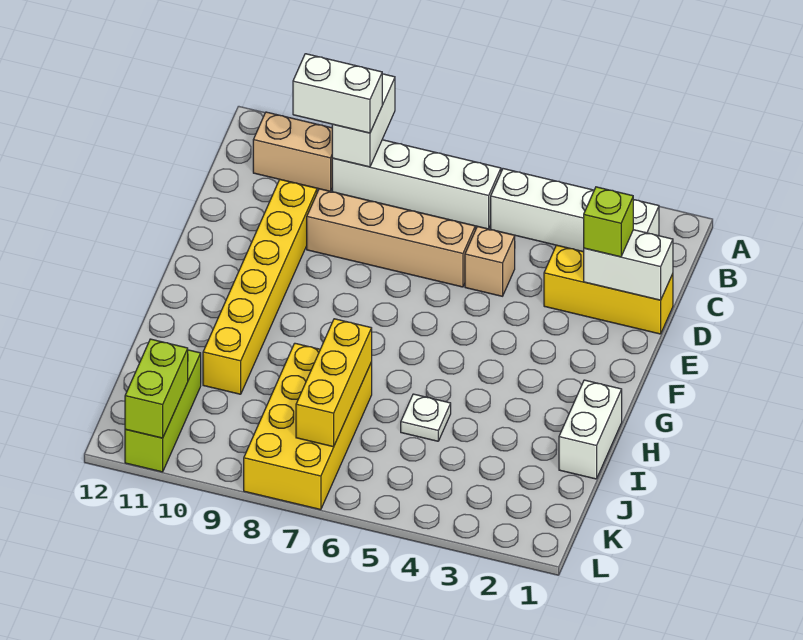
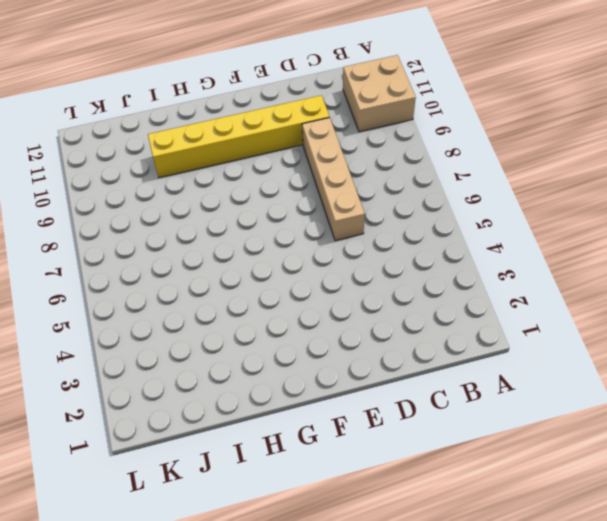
tan 2x2 brick [343,55,416,132] -> tan 1x2 brick [253,112,332,191]
none -> white 1x4 brick [491,169,659,252]
none -> white 1x4 brick [332,140,501,229]
none -> yellow 1x3 brick [544,245,673,334]

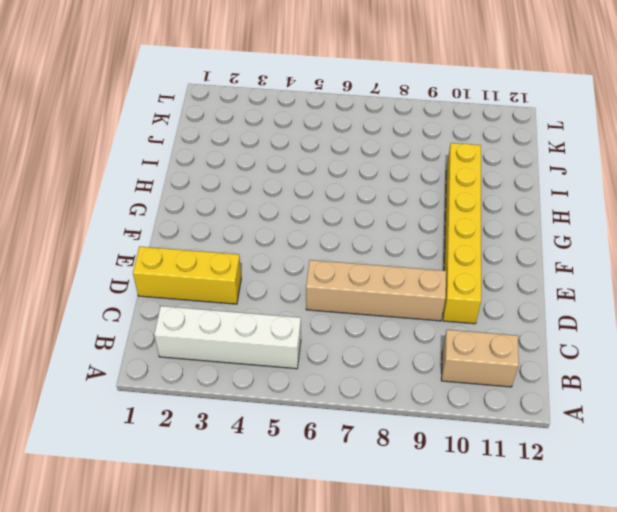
none -> white 1x4 brick [332,140,501,229]
none -> tan 1x1 brick [465,226,515,296]
none -> white 1x2 brick [559,380,622,479]

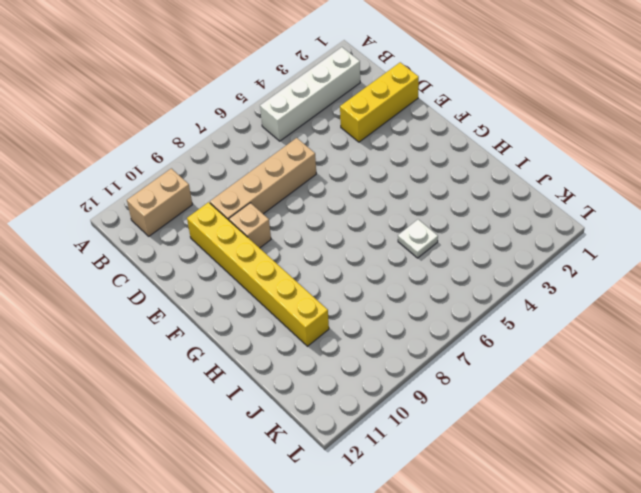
tan 1x1 brick [229,203,271,248] -> tan 1x1 brick moved to [465,226,515,296]
none -> white 1x4 brick [332,140,501,229]
none -> white 1x2 brick [559,380,622,479]
none -> yellow 2x4 brick [244,343,372,510]

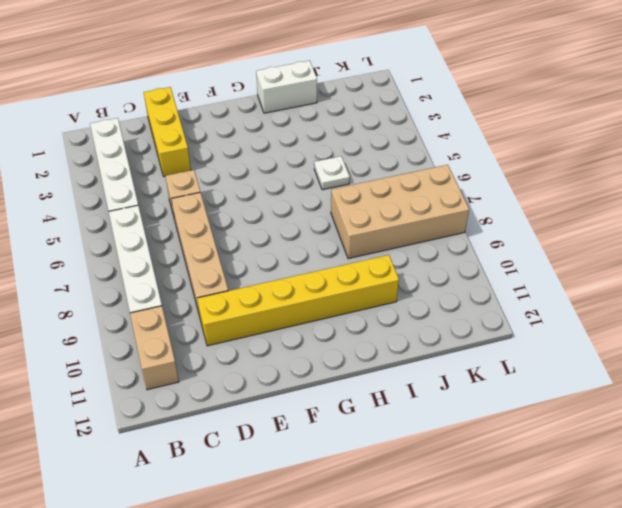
tan 2x4 brick [331,165,469,259] -> yellow 2x4 brick [244,343,372,510]
none -> lime 1x3 brick [125,350,201,472]
none -> white 1x2 brick [332,74,395,167]
none -> white 1x2 brick [584,230,673,300]

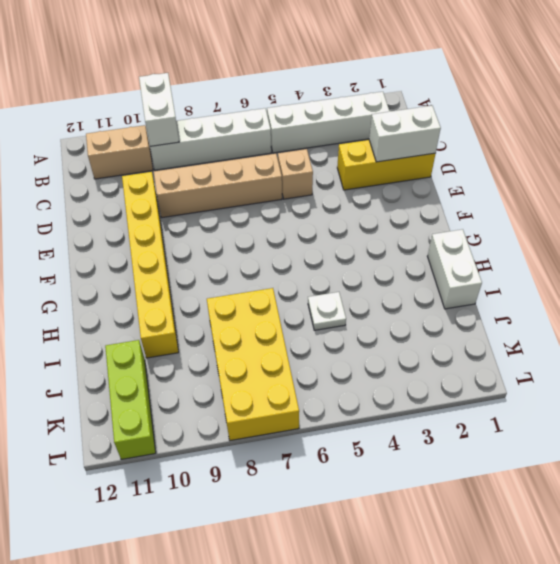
none -> yellow 1x3 brick [296,319,372,447]
none -> lime 1x2 brick [125,339,188,438]
none -> white 1x2 brick [293,54,382,133]

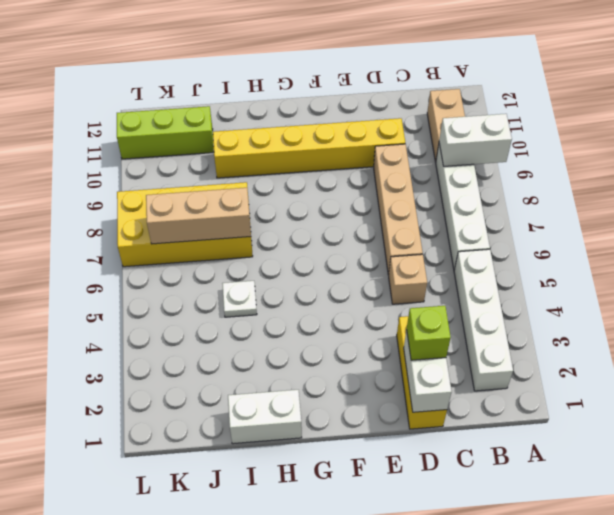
tan 1x3 brick [146,188,251,244] -> yellow 1x3 brick [296,319,372,447]
none -> lime 1x2 brick [125,339,188,438]
none -> white 1x2 brick [293,54,382,133]

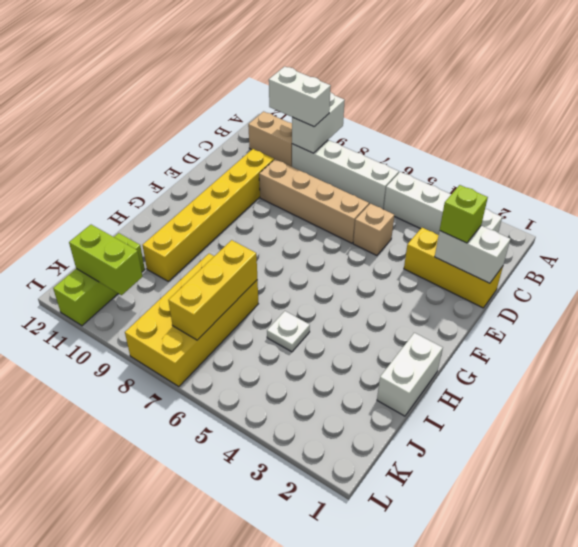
lime 1x2 brick [69,225,142,295] -> lime 1x2 brick turned to [125,339,188,438]

